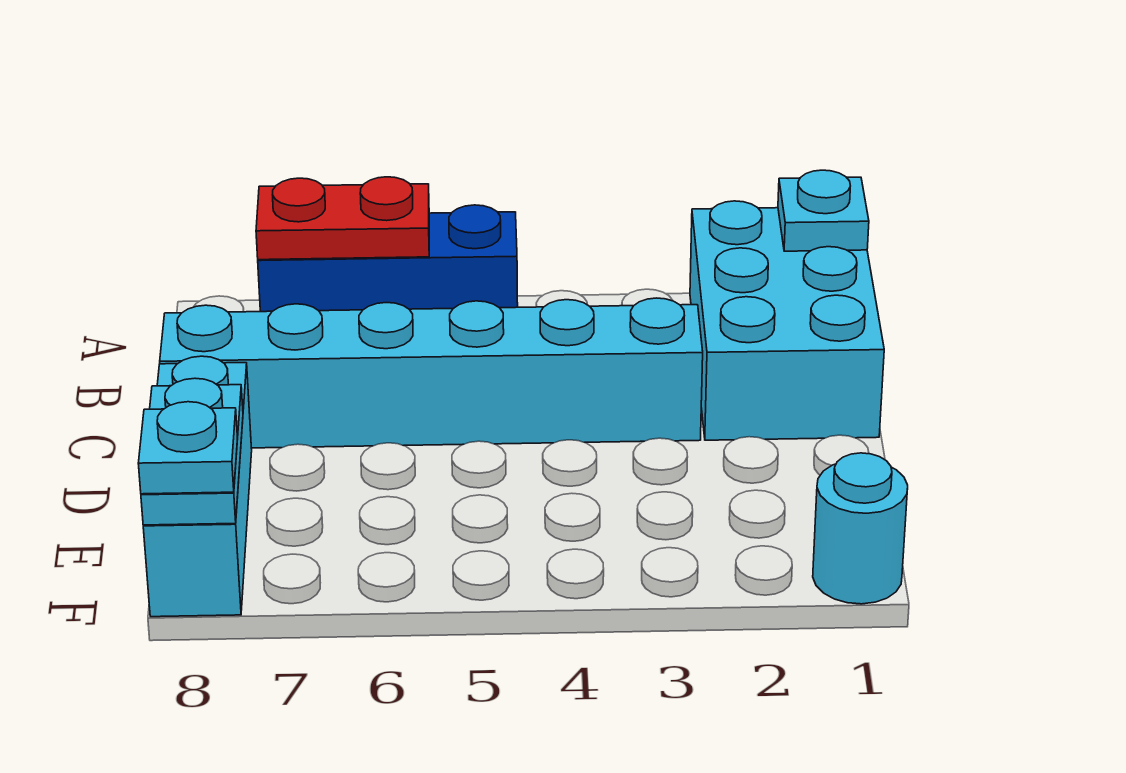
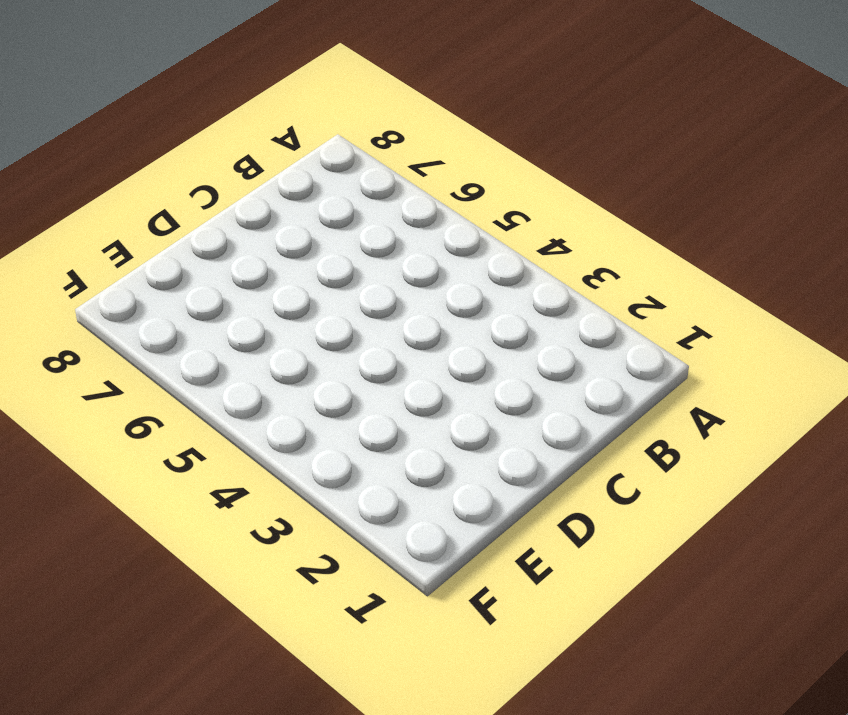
none -> cyan 2x3 brick [690,201,884,440]
none -> blue 1x3 brick [258,205,518,312]

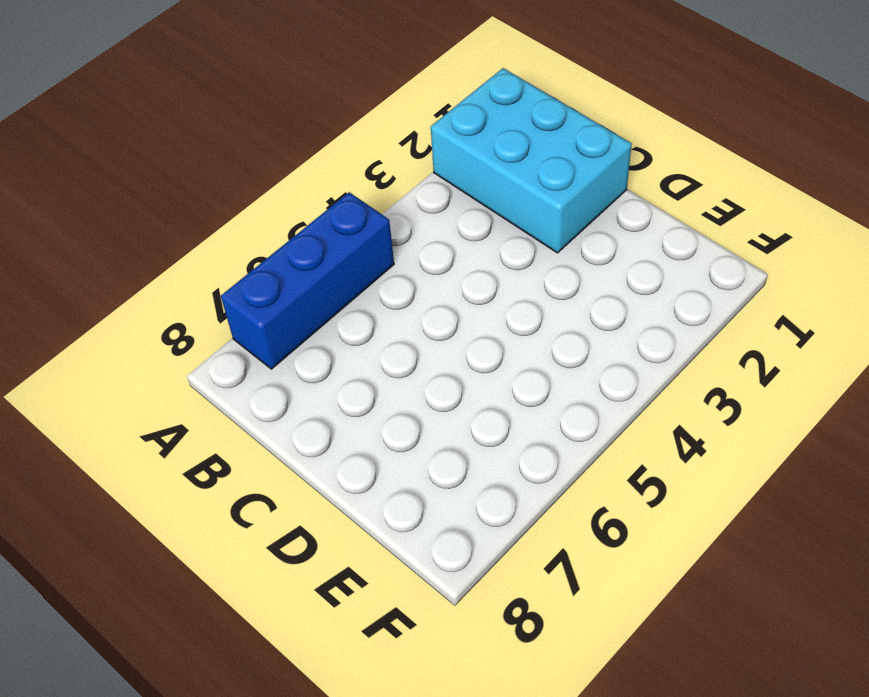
none -> cyan 1x6 brick [160,298,703,448]
none -> cyan 1x3 brick [143,356,252,617]

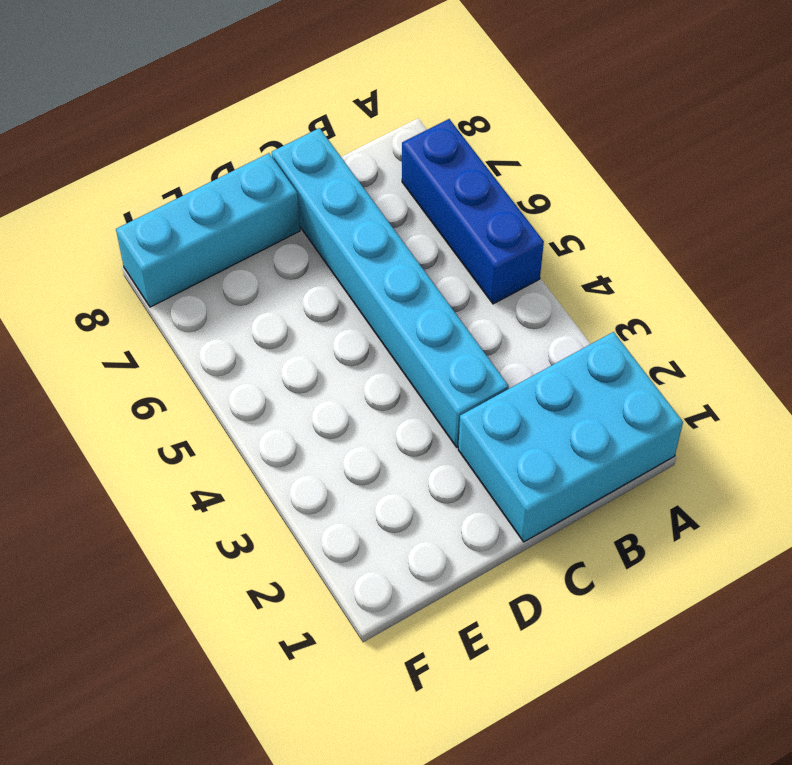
none -> cyan 1x1 round brick [813,453,908,604]
none -> cyan 1x1 plate [778,170,869,251]

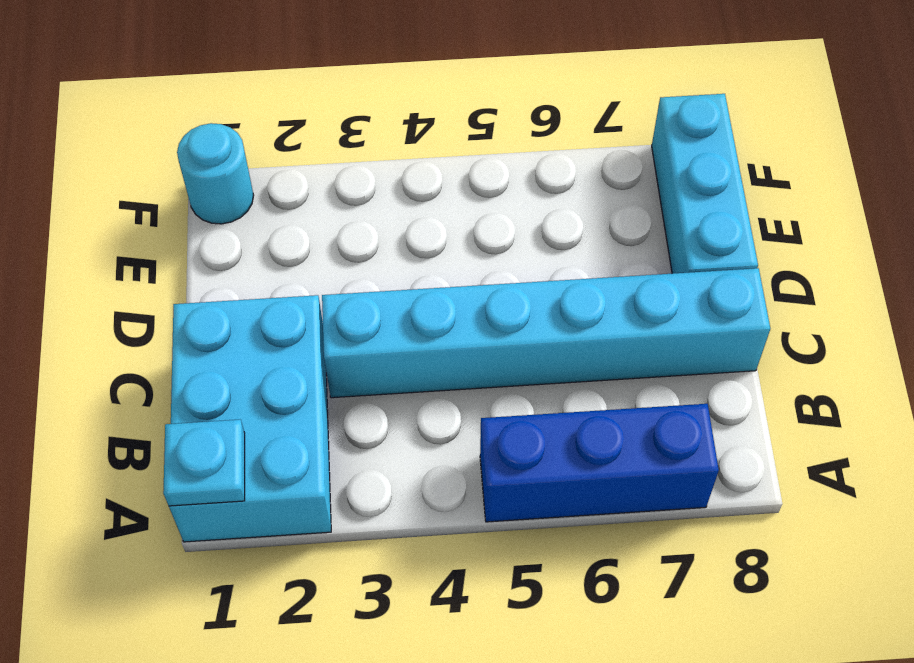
none -> red 1x2 plate [256,177,429,260]
none -> cyan 1x2 plate [141,378,243,525]

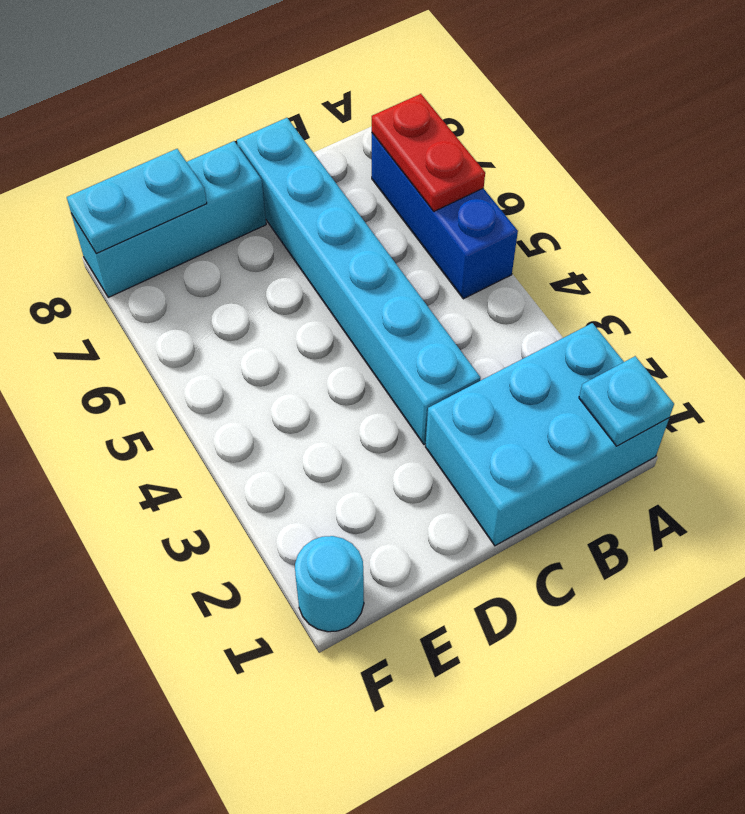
none -> cyan 1x1 plate [138,402,238,494]

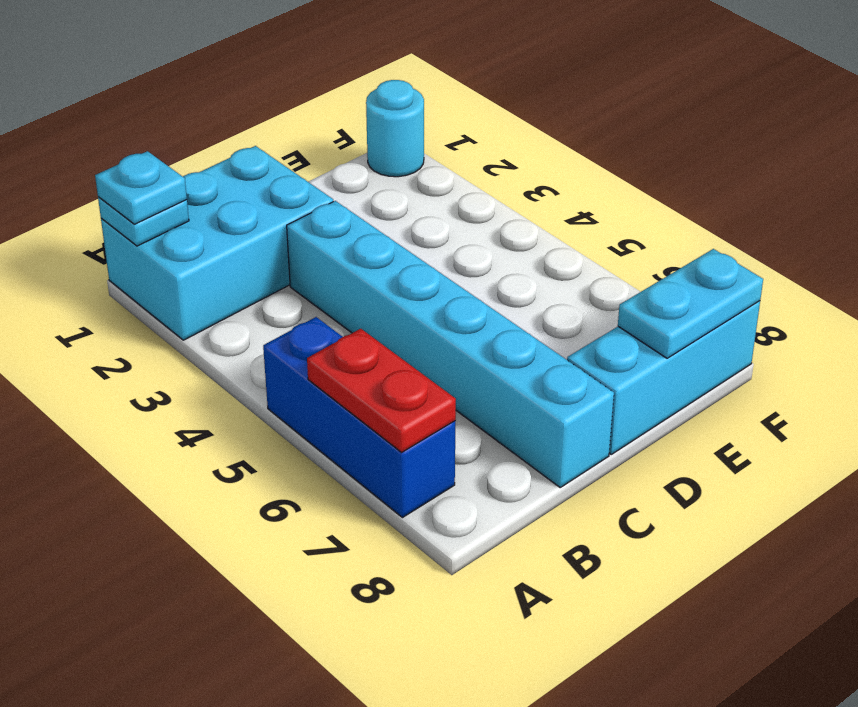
cyan 1x1 plate [95,151,187,224] -> cyan 1x1 plate moved to [138,402,238,494]

